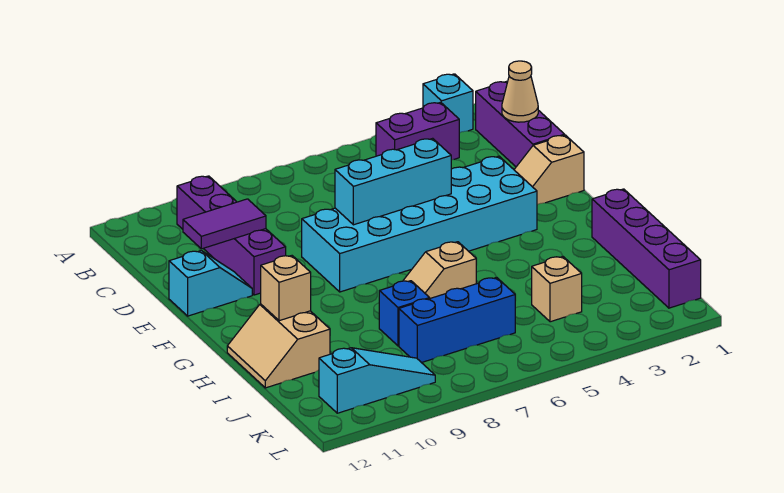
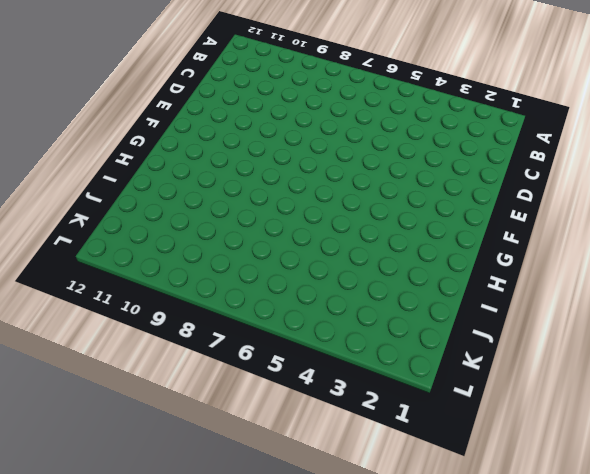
none -> cyan 1x1 brick [423,74,473,133]
none -> purple 1x3 brick [476,81,565,167]
none -> purple 1x2 brick [376,102,459,160]

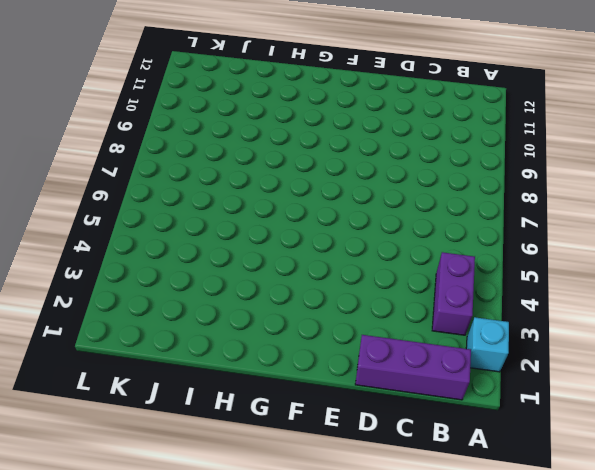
none -> purple 1x4 brick [177,176,286,295]
none -> tan 1x2 slope [514,135,584,205]
none -> cyan 2x6 brick [302,156,537,292]

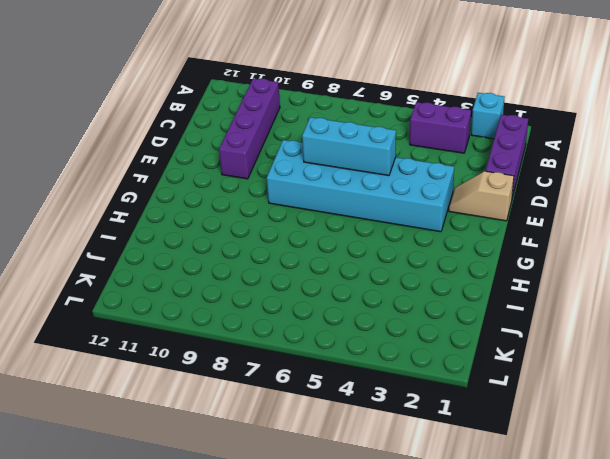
none -> cyan 1x2 slope [169,251,252,316]
none -> purple 1x4 brick [592,189,701,308]
none -> tan 1x2 slope [403,242,476,298]

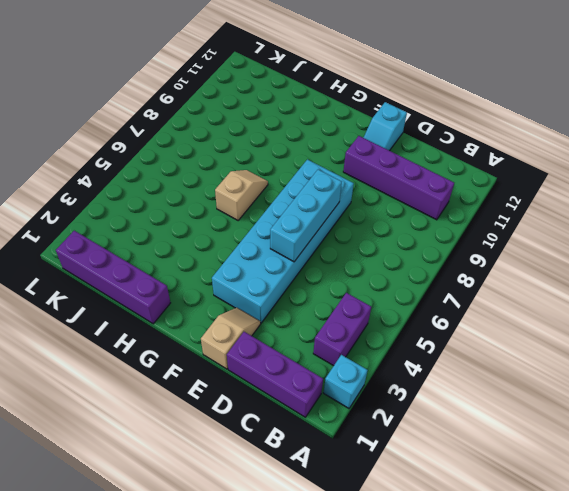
none -> tan 2x2 slope [227,304,330,388]
none -> blue 1x1 brick [379,281,430,346]
none -> tan 1x1 brick [532,256,582,322]

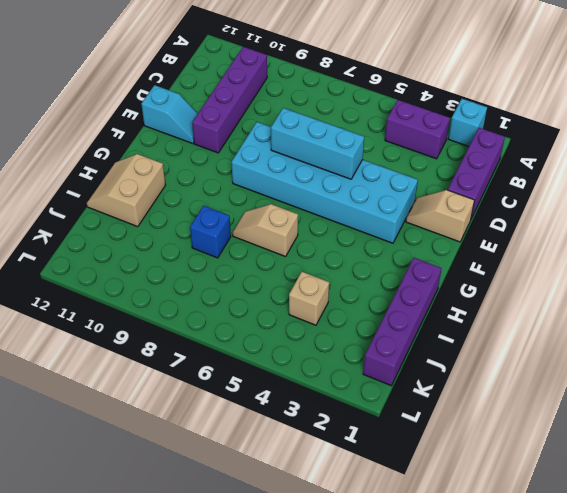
none -> blue 1x3 brick [399,277,515,363]
none -> cyan 1x3 slope [319,348,435,413]
none -> tan 1x1 cone [502,61,538,122]

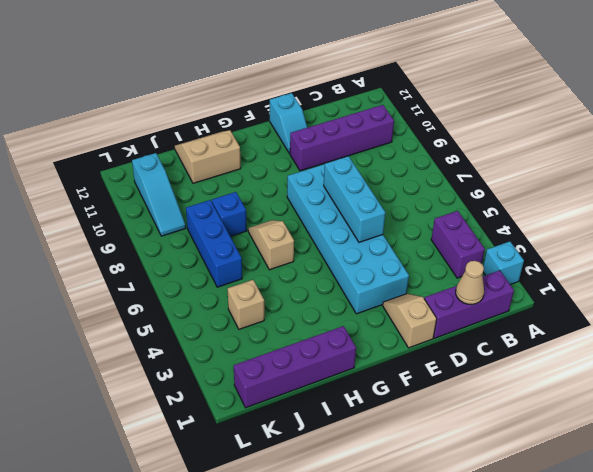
none -> purple 1x2 tile [183,199,266,249]
none -> tan 1x1 brick [261,256,311,321]

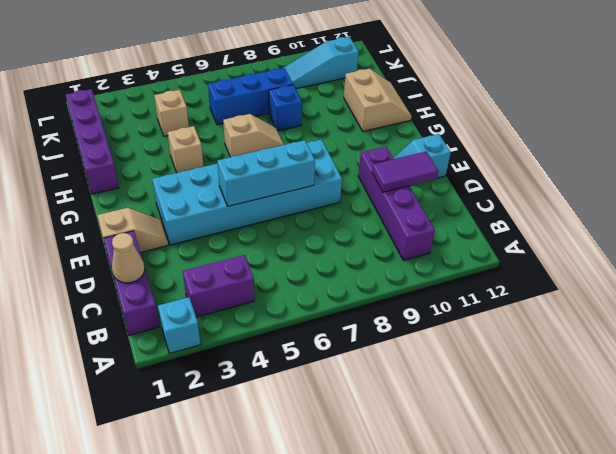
tan 1x1 brick [168,126,203,173] -> tan 1x1 brick moved to [261,256,311,321]

